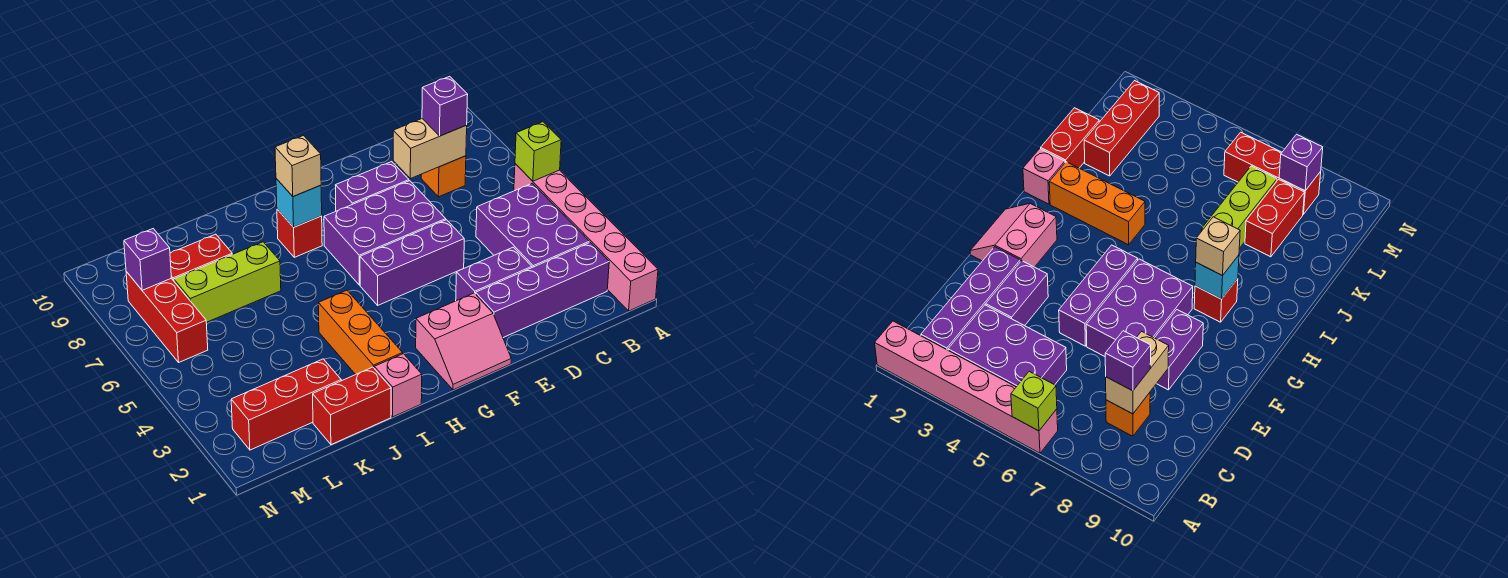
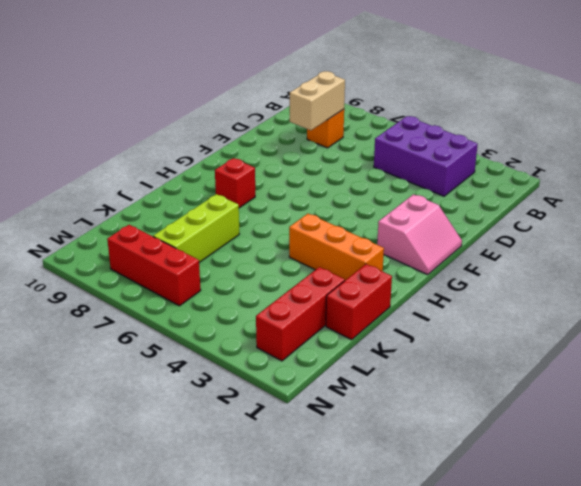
none -> pink 1x6 brick [514,164,658,311]
none -> purple 1x4 brick [476,242,609,338]
none -> purple 1x2 brick [456,247,532,301]

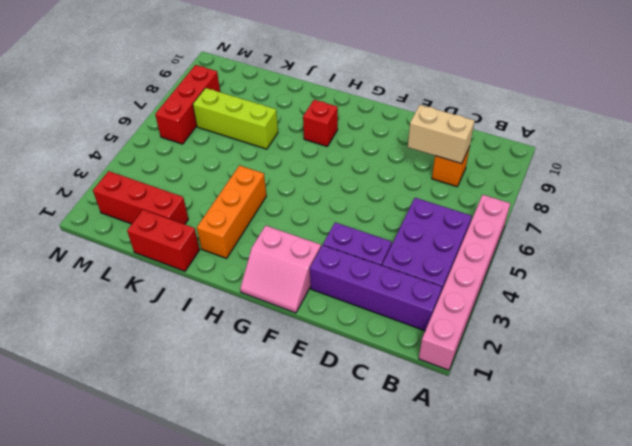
none -> purple 1x3 brick [360,220,464,305]
none -> purple 2x3 brick [324,181,446,285]
none -> purple 1x2 brick [336,162,409,211]

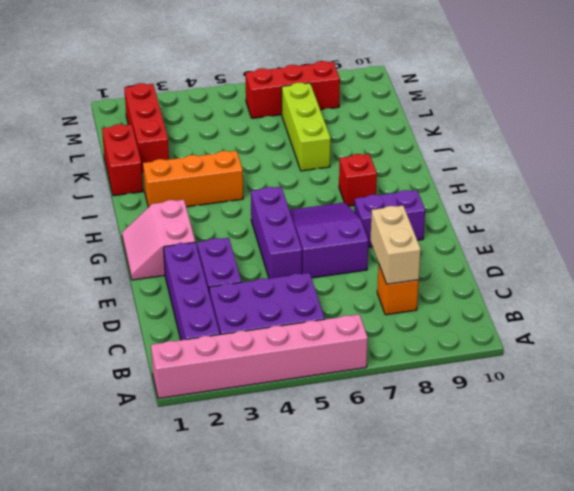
purple 2x3 slope [289,202,368,278] -> purple 2x3 brick [324,181,446,285]
purple 1x2 brick [354,190,425,247] -> purple 1x2 brick turned to [336,162,409,211]
none -> pink 1x1 brick [374,354,422,417]
none -> red 1x2 brick [170,234,232,281]
none -> lime 1x1 brick [515,122,561,181]

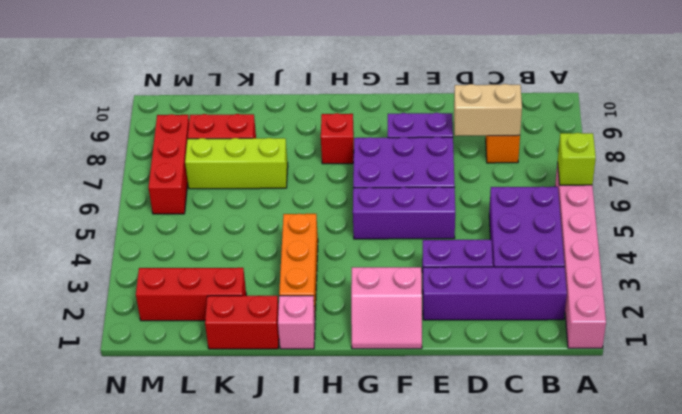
none -> cyan 1x1 brick [276,179,322,227]
none -> purple 1x1 brick [124,229,171,290]
none -> purple 1x1 brick [422,76,468,136]

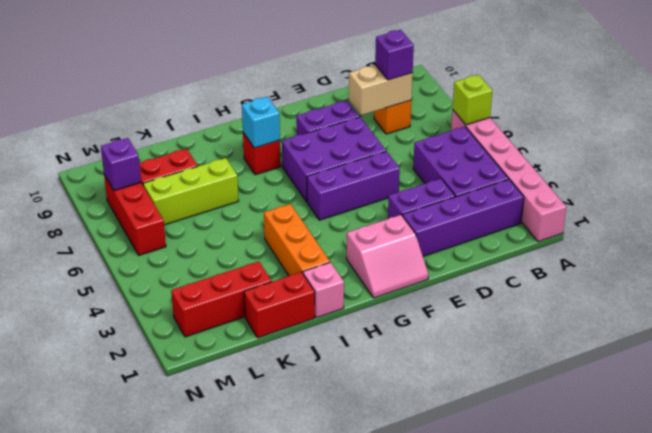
none -> tan 1x1 brick [275,136,321,197]

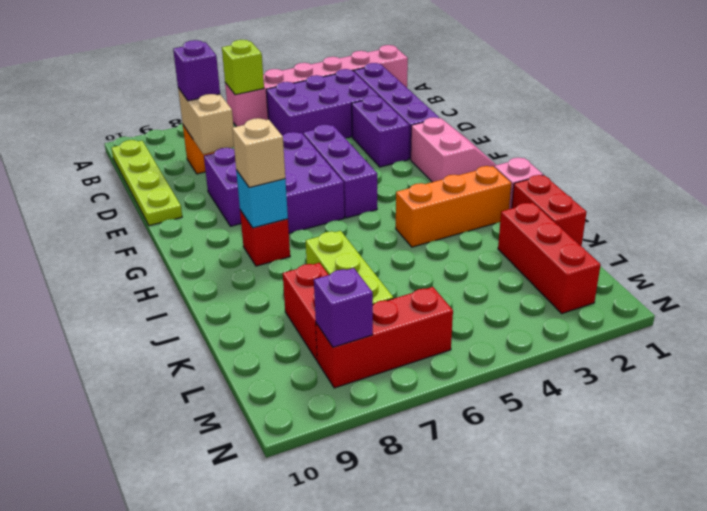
lime 1x4 plate [111,140,182,226] -> none

